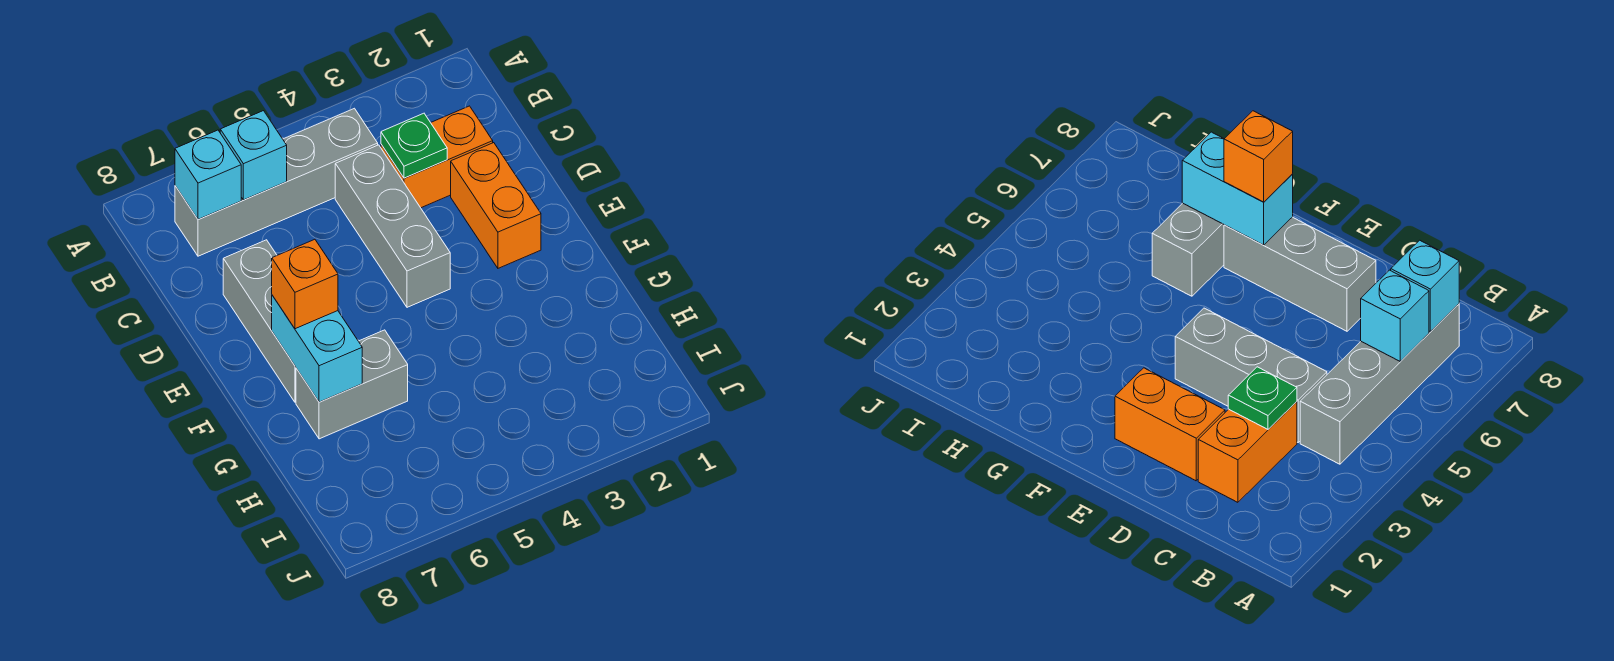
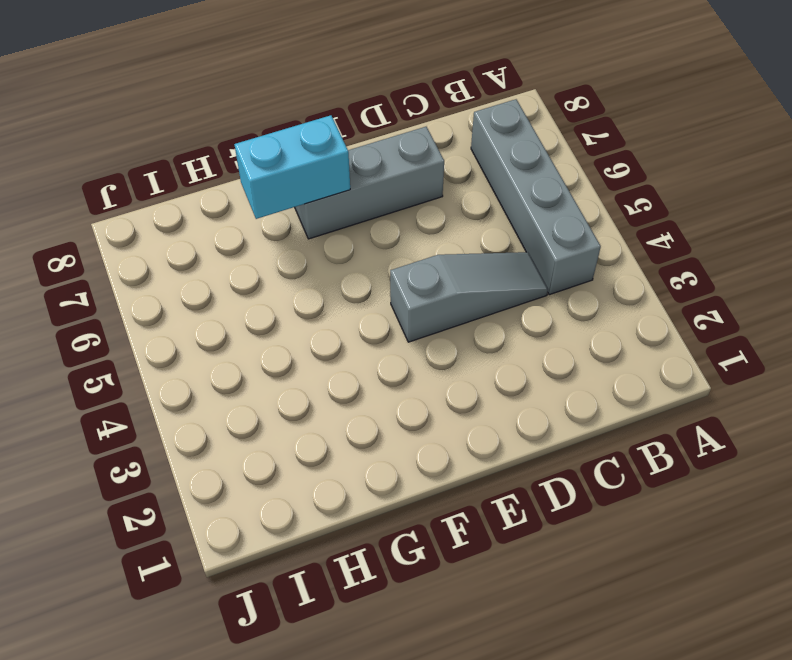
grey 1x3 slope [390,252,548,342] -> grey 1x3 brick [335,145,450,307]
none -> orange 1x2 brick [381,106,493,208]
none -> orange 1x2 brick [451,143,541,268]

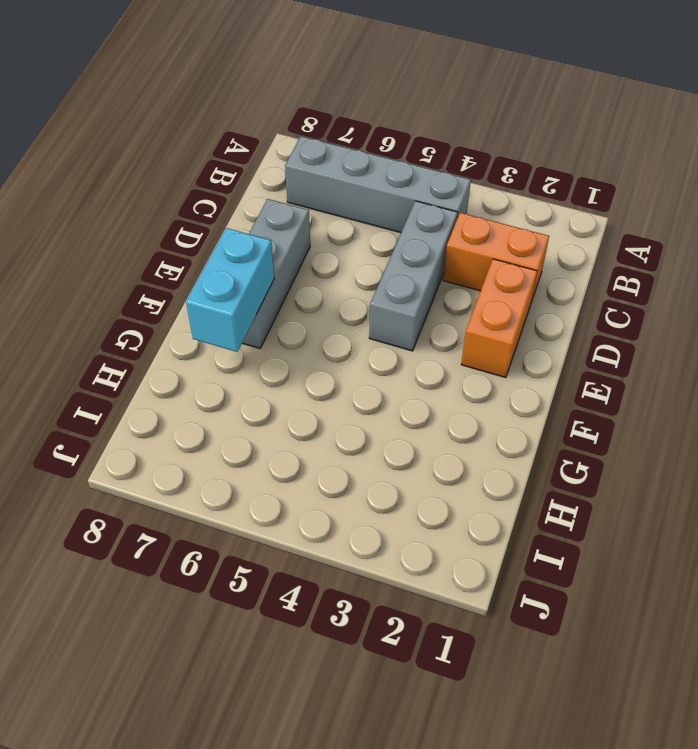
none -> grey 1x2 brick [296,330,408,439]
none -> cyan 1x1 brick [220,111,287,200]

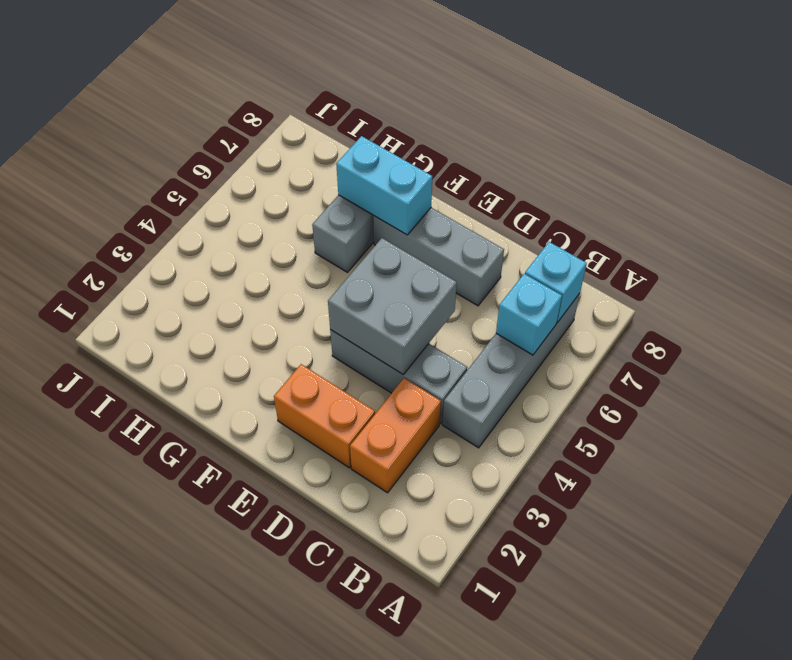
grey 2x2 brick [328,238,457,375] -> none
none -> green 1x1 plate [381,113,447,178]
none -> orange 1x1 brick [272,239,338,329]

